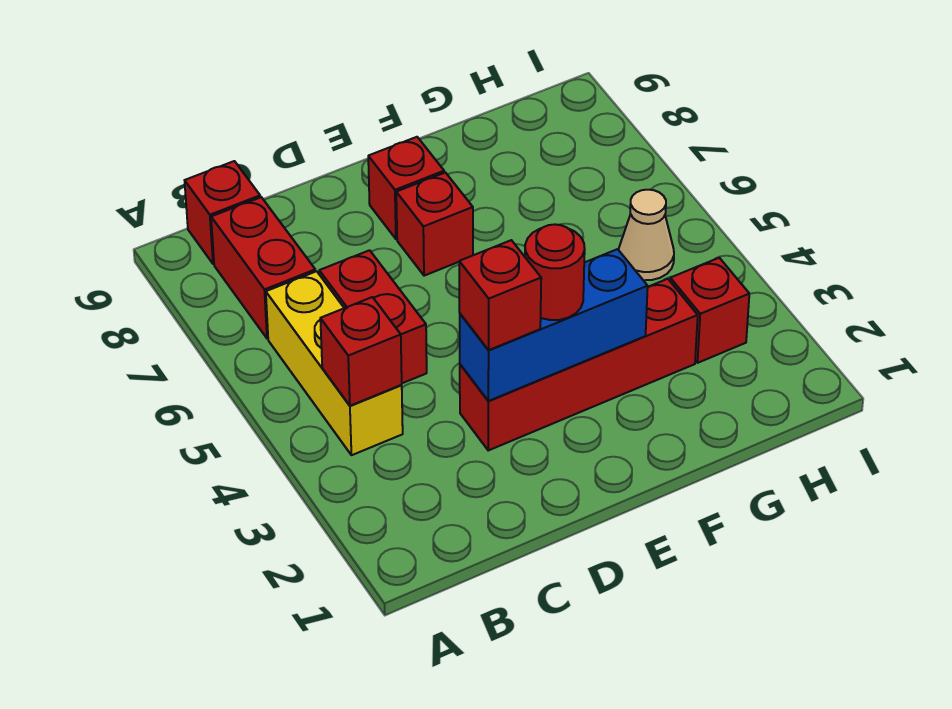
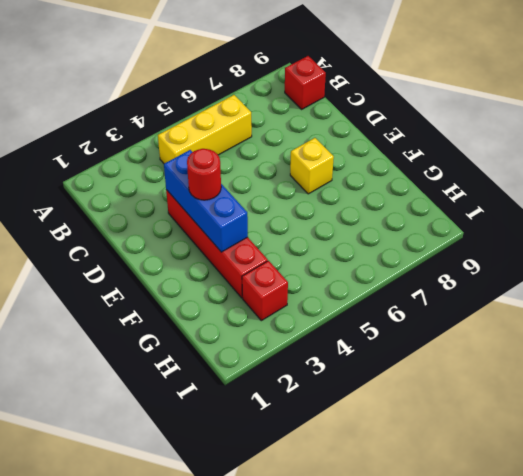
yellow 1x1 brick [290,138,334,194] -> red 1x1 brick [396,173,473,276]
none -> red 1x2 brick [211,197,315,339]
none -> red 1x2 brick [319,250,427,383]
none -> red 1x1 brick [368,137,444,239]

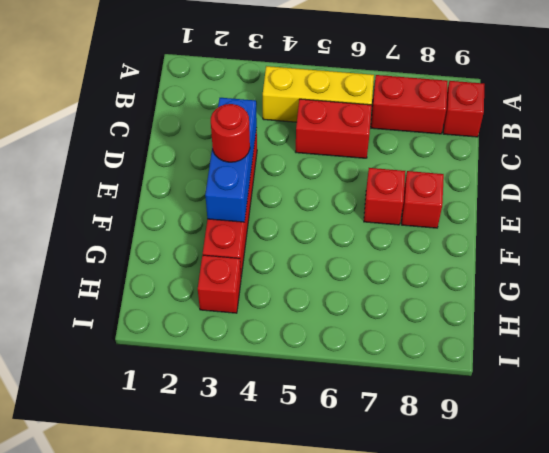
none -> tan 1x1 cone [618,190,674,280]
none -> red 1x1 brick [320,297,402,406]
none -> red 1x1 brick [459,240,541,350]

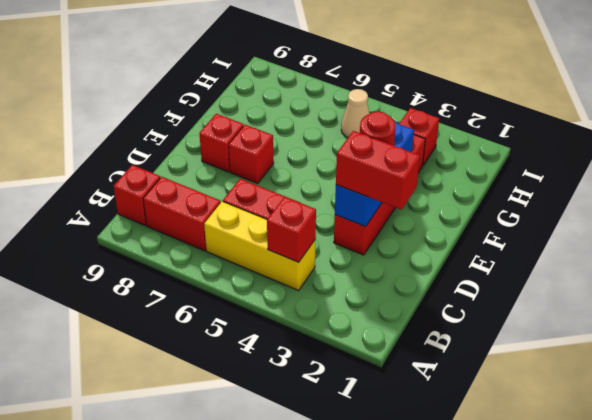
red 1x2 brick [336,131,420,210] -> red 1x1 brick [459,240,541,350]

